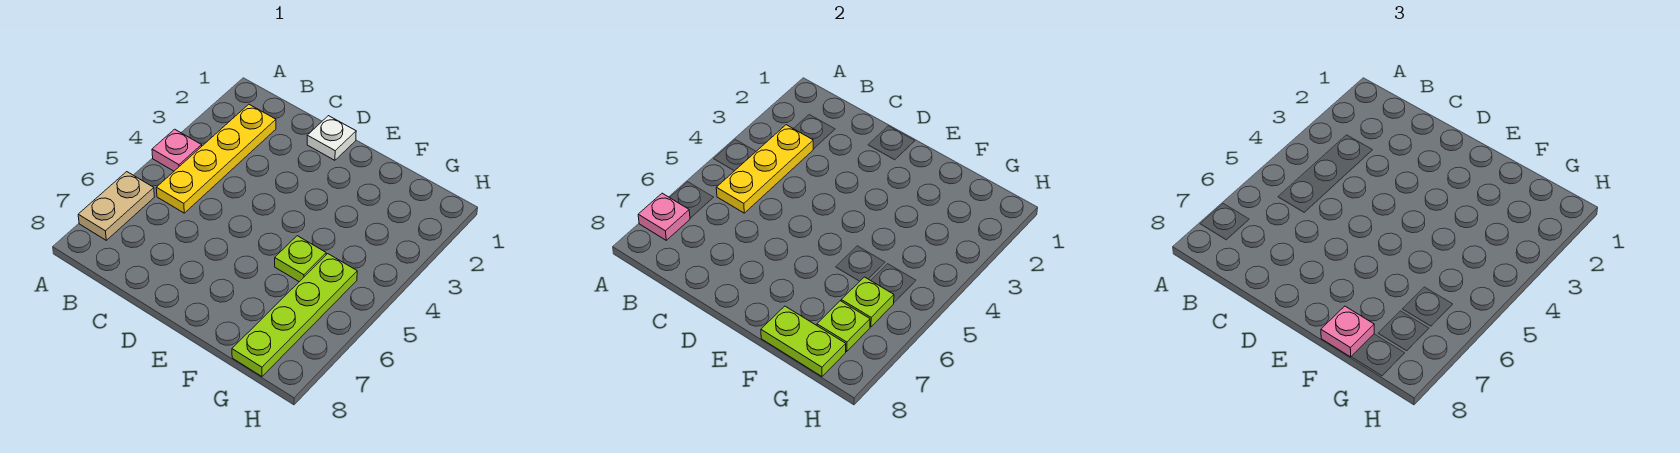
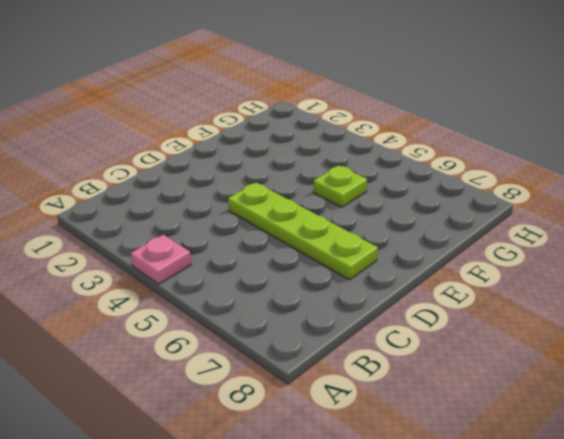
lime 1x4 plate [228,183,378,280] -> lime 1x4 plate moved to [232,254,357,376]
none -> tan 1x2 plate [78,172,154,240]
none -> yellow 1x4 plate [156,104,276,213]
none -> white 1x1 plate [307,116,356,160]

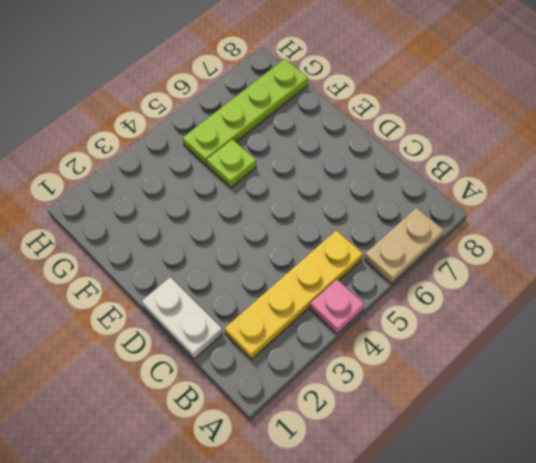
white 1x2 plate [142,277,223,359] -> white 1x1 plate [307,116,356,160]
none -> pink 1x1 plate [638,193,690,240]
none -> yellow 1x3 plate [716,125,813,213]
none -> lime 1x2 plate [761,306,846,376]

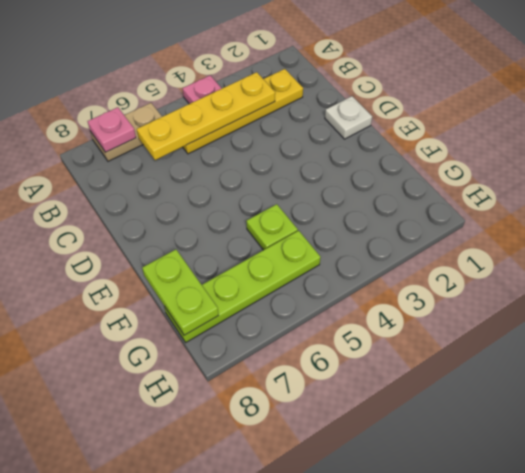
yellow 1x4 plate [137,72,275,160] -> yellow 1x3 plate [716,125,813,213]
none -> lime 1x1 plate [841,277,894,327]
none -> lime 1x1 plate [817,301,870,352]
none -> pink 1x1 plate [1321,306,1374,357]

